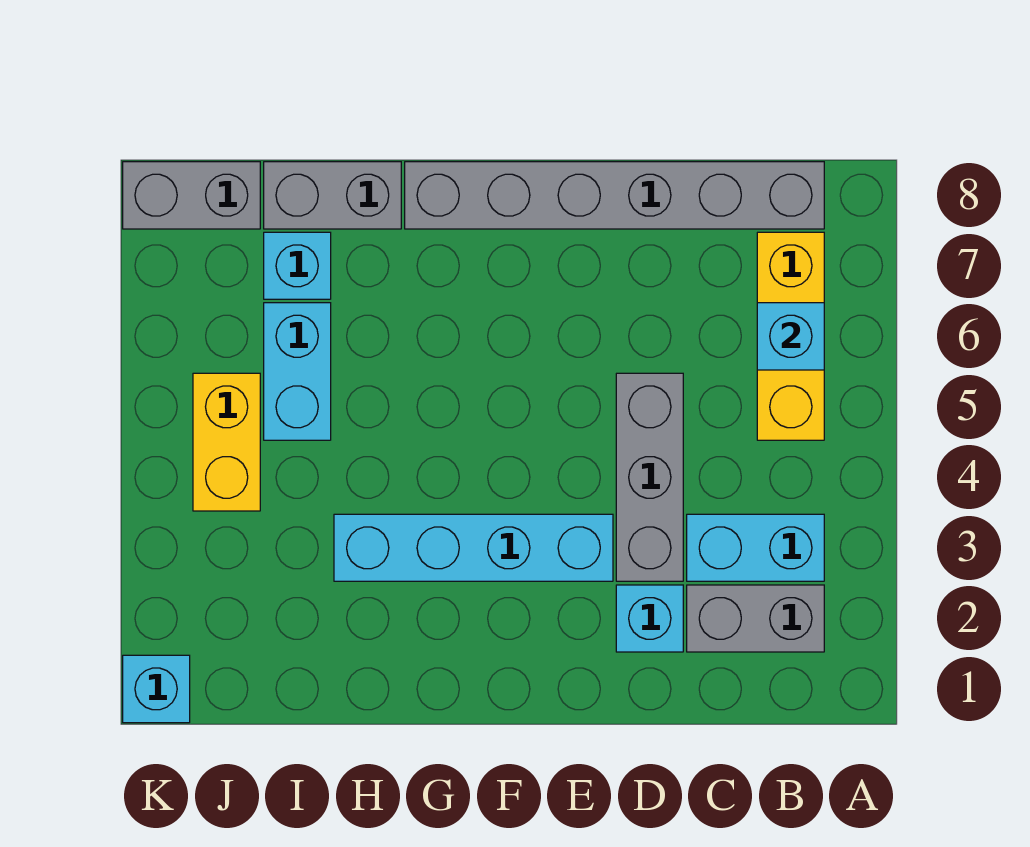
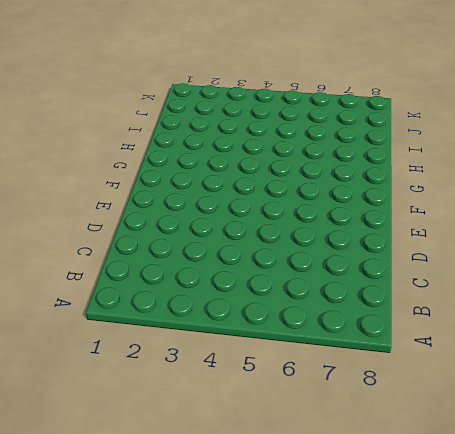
none -> grey 1x2 brick [687,585,824,652]
none -> cyan 1x2 brick [687,514,824,581]
none -> yellow 1x3 brick [757,232,824,440]

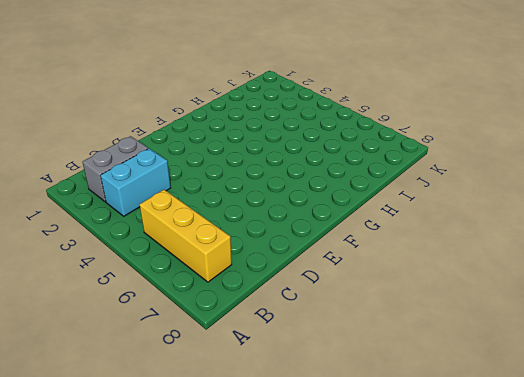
none -> grey 1x6 brick [405,162,824,229]
none -> cyan 1x1 brick [616,585,683,652]
none -> grey 1x3 brick [616,373,683,581]

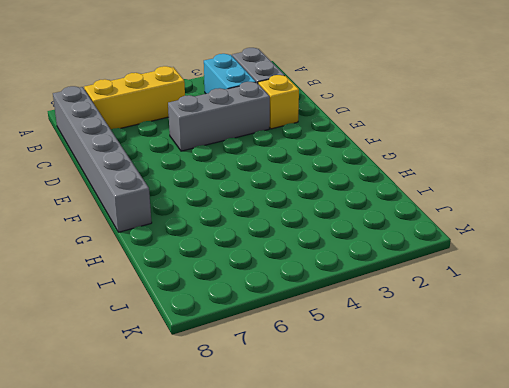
yellow 1x1 brick [258,75,299,129] -> cyan 1x1 brick [616,585,683,652]
none -> cyan 1x4 brick [334,514,613,581]
none -> grey 1x2 brick [264,162,401,229]
none -> cyan 1x2 brick [264,303,331,440]

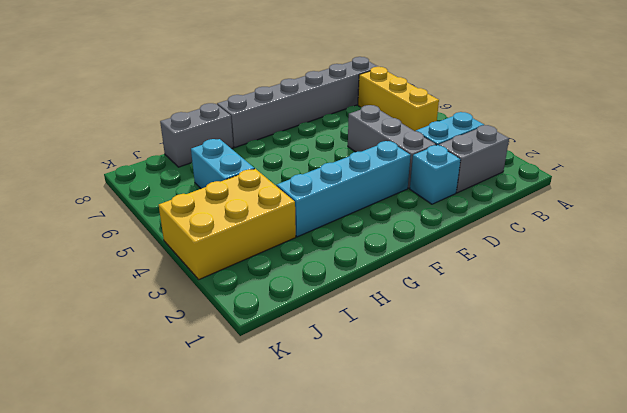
yellow 2x3 brick [159,169,296,279] -> yellow 1x2 brick [193,373,260,511]
none -> cyan 1x1 brick [264,232,331,299]
none -> grey 1x2 brick [123,162,260,229]
none -> cyan 1x1 brick [123,655,190,723]

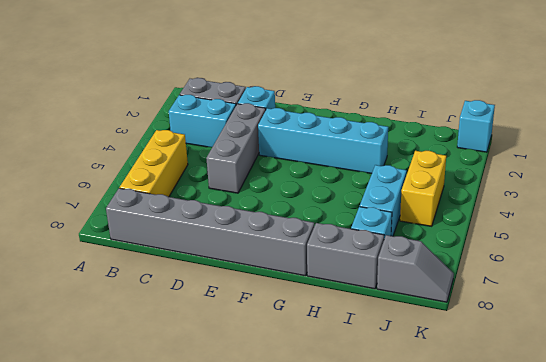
grey 1x2 slope [377,235,454,302] -> grey 1x2 brick [123,162,260,229]
none -> cyan 1x1 brick [757,303,824,370]

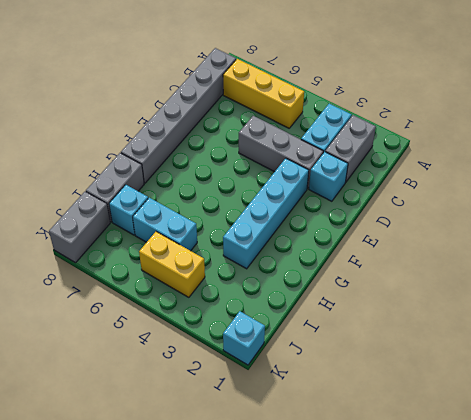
none -> cyan 1x1 brick [757,303,824,370]

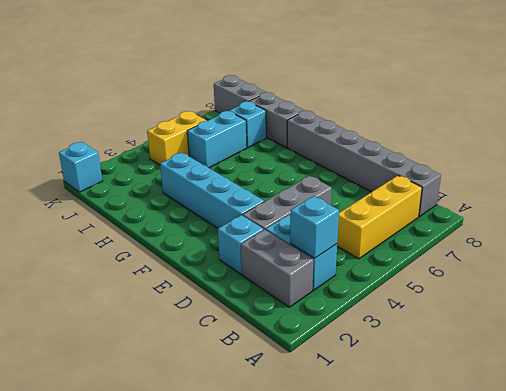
cyan 1x1 brick [290,196,339,258] -> cyan 1x1 brick moved to [757,303,824,370]

